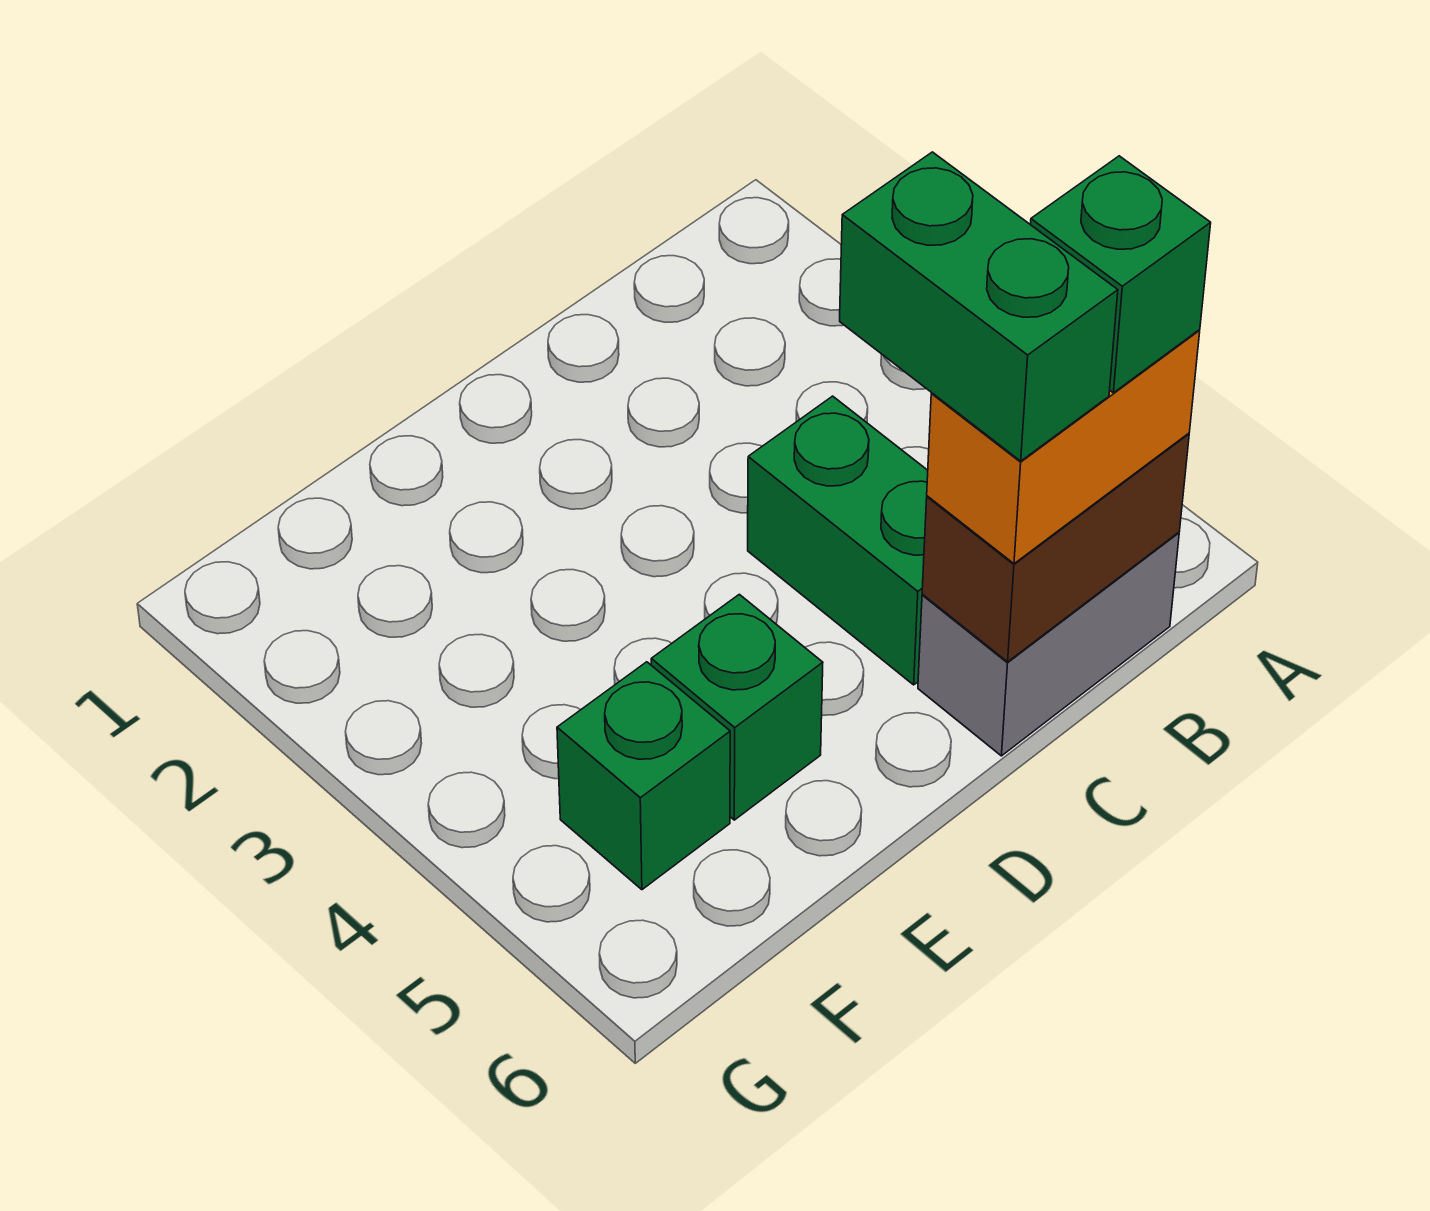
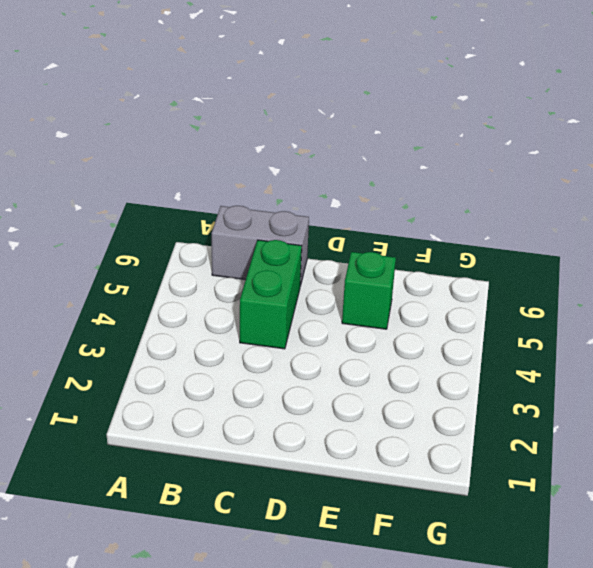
none -> green 1x1 brick [557,662,730,890]
none -> brown 1x2 brick [922,433,1189,662]

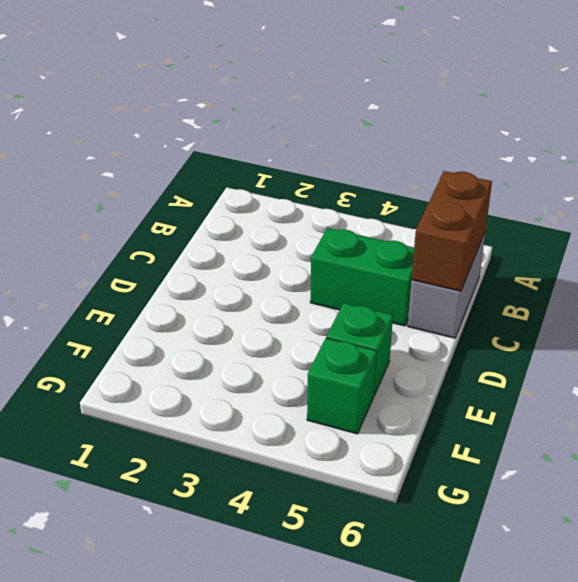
none -> orange 1x2 brick [927,330,1200,564]
none -> green 1x1 brick [1031,156,1211,393]

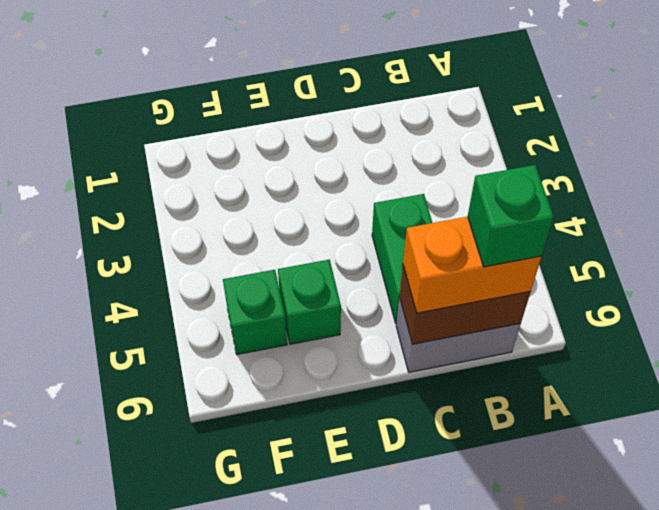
none -> green 1x2 brick [840,152,1118,461]

